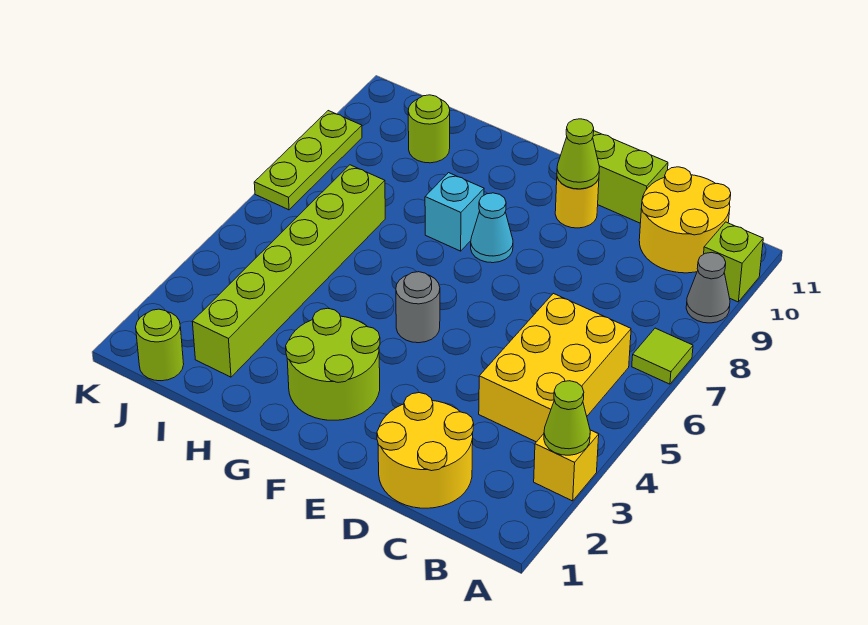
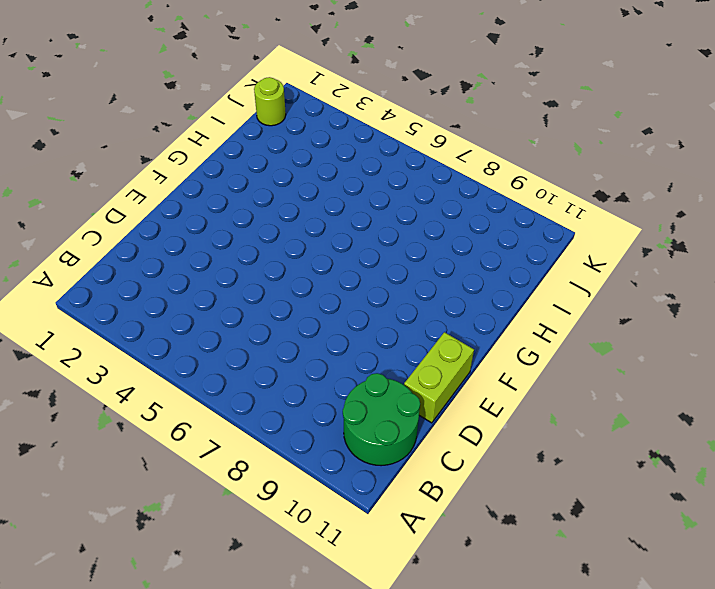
green 2x2 round brick [343,373,420,466] -> yellow 2x2 round brick [639,167,731,273]
none -> yellow 1x1 brick [534,430,599,501]
none -> lime 1x1 tile [632,328,693,384]
none -> grey 1x1 cone [686,253,730,323]

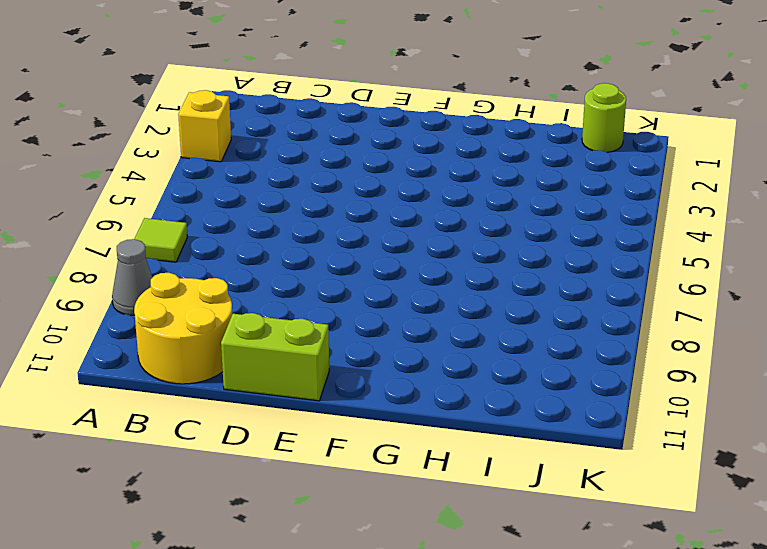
none -> lime 1x1 brick [704,222,763,302]
none -> yellow 2x3 brick [479,293,631,442]
none -> yellow 2x2 round brick [377,393,474,508]

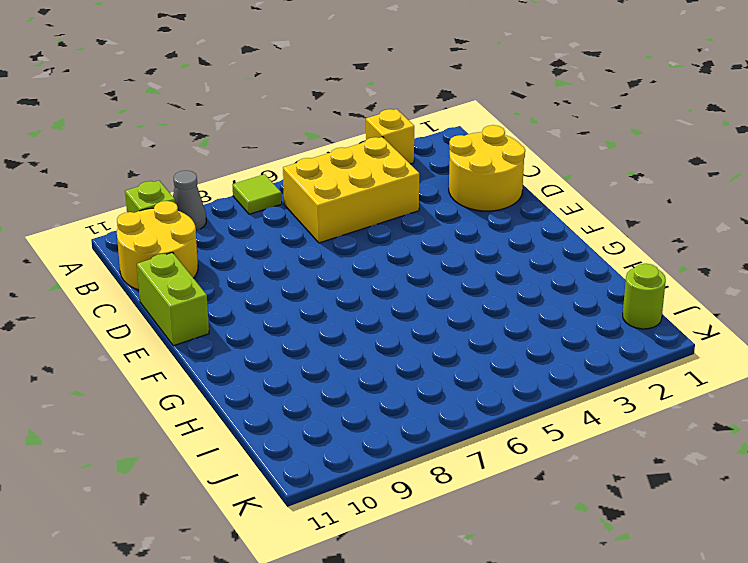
none -> yellow 1x1 round brick [555,177,599,228]
none -> lime 2x2 round brick [286,308,380,420]
none -> grey 1x1 round brick [396,272,440,343]

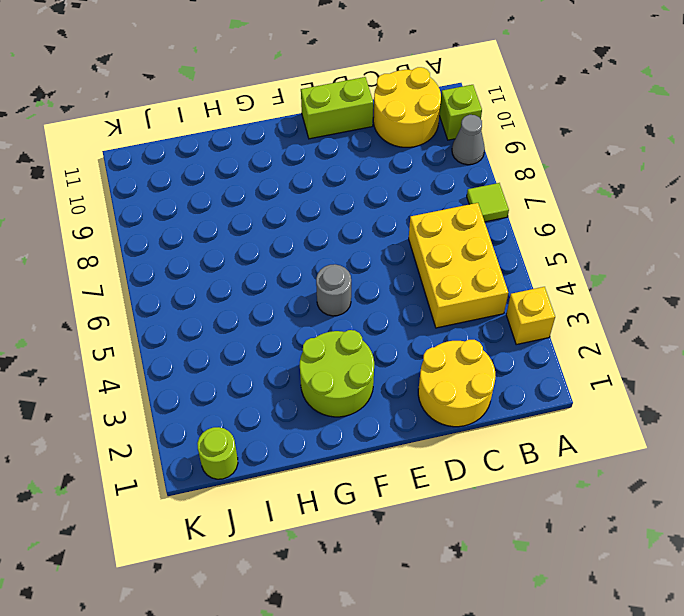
none -> yellow 1x1 round brick [555,177,599,228]
none -> cyan 1x1 cone [471,193,513,263]
none -> cyan 1x1 brick [425,173,484,251]

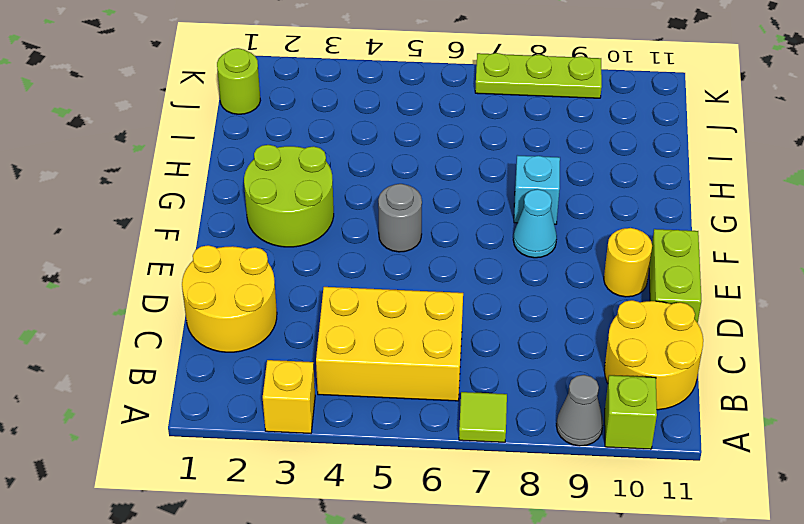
none -> lime 1x6 brick [192,165,385,377]
none -> lime 1x1 round brick [408,95,450,163]
none -> lime 1x1 cone [544,381,590,455]

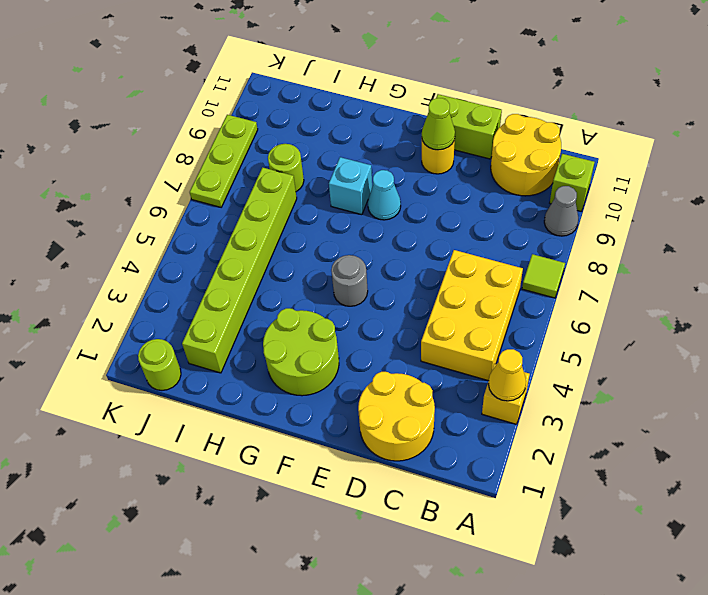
yellow 1x1 cone [488,349,526,401] -> lime 1x1 cone [544,381,590,455]
lime 1x1 round brick [268,144,304,192] -> lime 1x1 round brick moved to [408,95,450,163]

